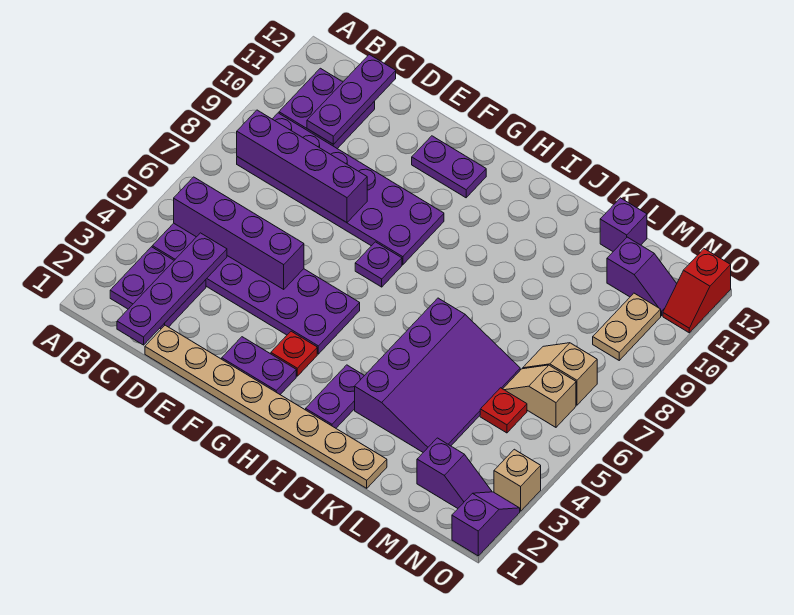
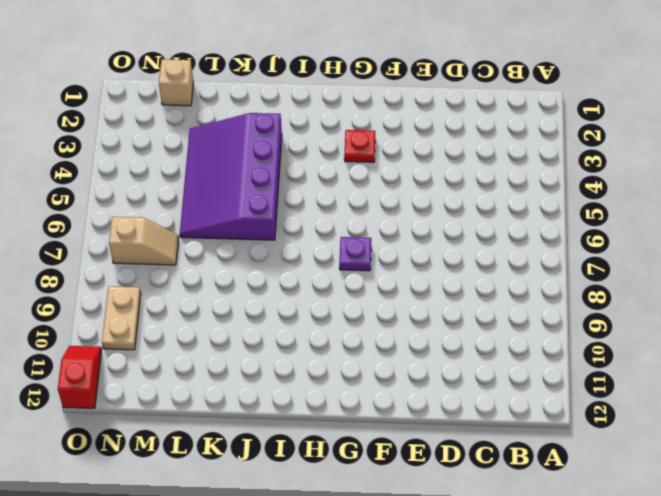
tan 1x1 brick [159,59,194,106] -> tan 1x1 brick moved to [494,449,541,511]
none -> purple 2x2 plate [110,247,206,329]
none -> purple 2x6 plate [152,223,360,354]
none -> purple 2x6 plate [237,113,444,265]

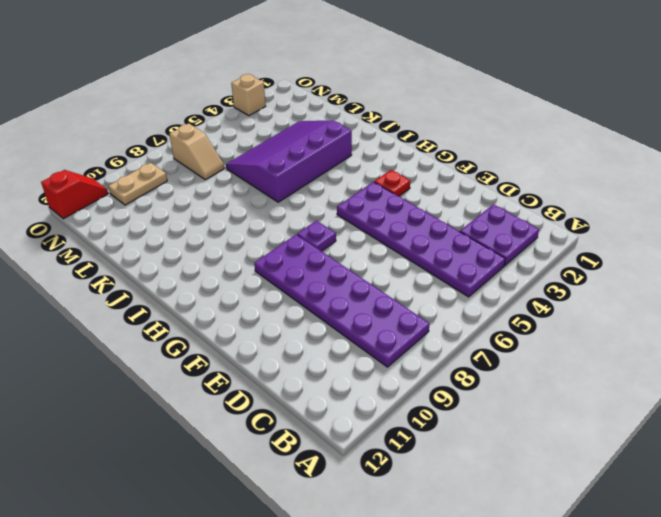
none -> purple 2x2 plate [279,68,375,149]
none -> tan 1x8 plate [145,325,387,488]
none -> purple 1x2 plate [222,337,296,394]

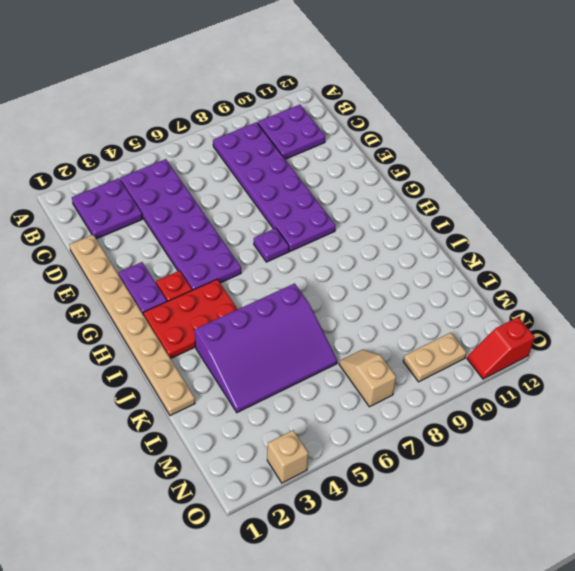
red 2x3 plate [143,279,238,359] -> purple 1x2 plate [306,365,364,428]
none -> purple 1x2 plate [412,136,486,198]
none -> purple 1x1 brick [600,198,647,251]
none -> purple 1x2 slope [417,438,492,508]

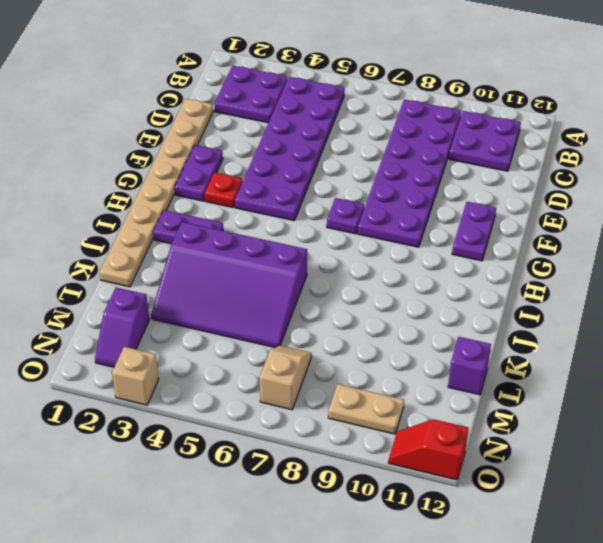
none -> red 1x1 plate [480,388,527,433]
none -> tan 1x2 slope [503,365,576,427]
none -> purple 1x2 slope [607,237,677,316]

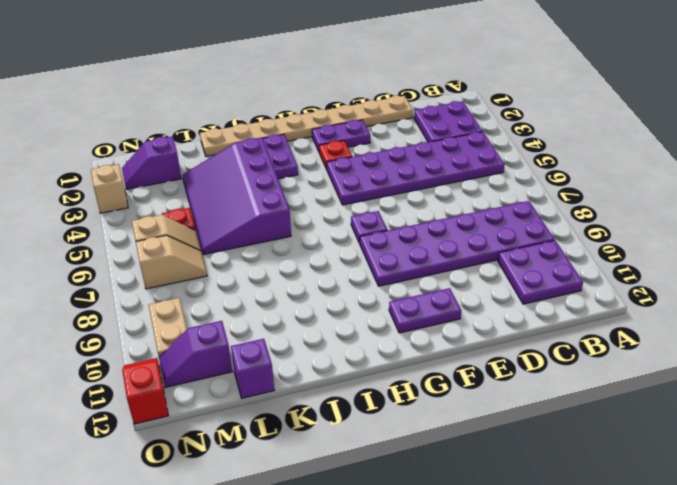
none -> purple 1x2 slope [452,492,520,556]
none -> purple 1x4 brick [174,177,304,289]
none -> purple 1x4 brick [237,110,367,223]

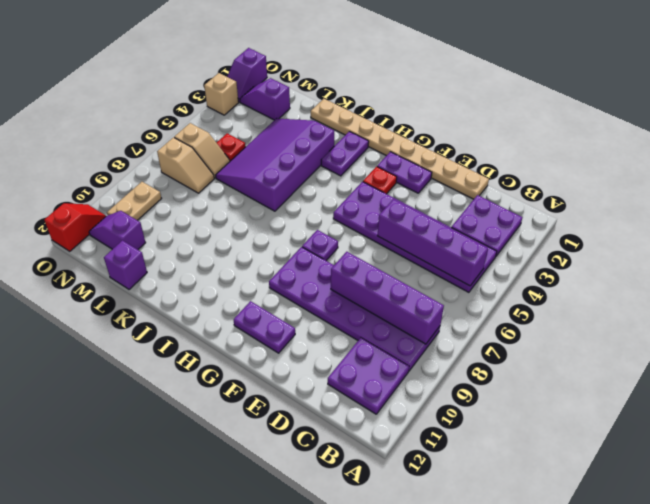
none -> purple 1x4 plate [117,233,227,345]
none -> purple 1x3 plate [307,55,396,144]

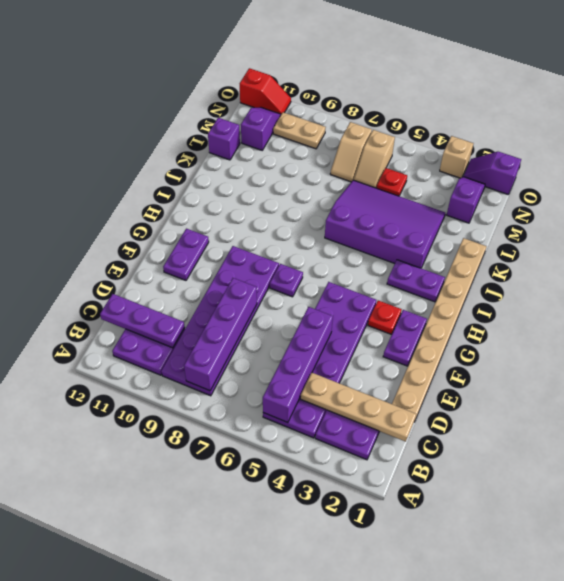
tan 1x4 plate [301,373,416,442] -> purple 1x4 plate [117,233,227,345]

